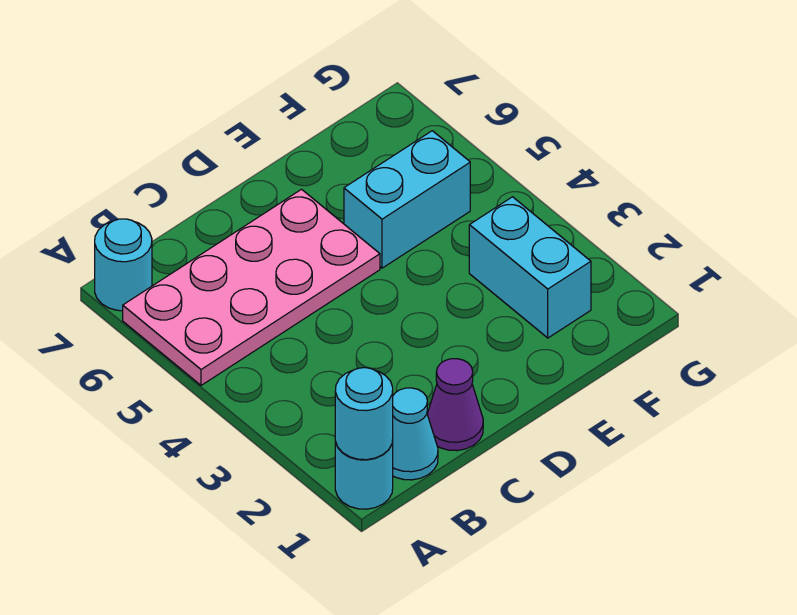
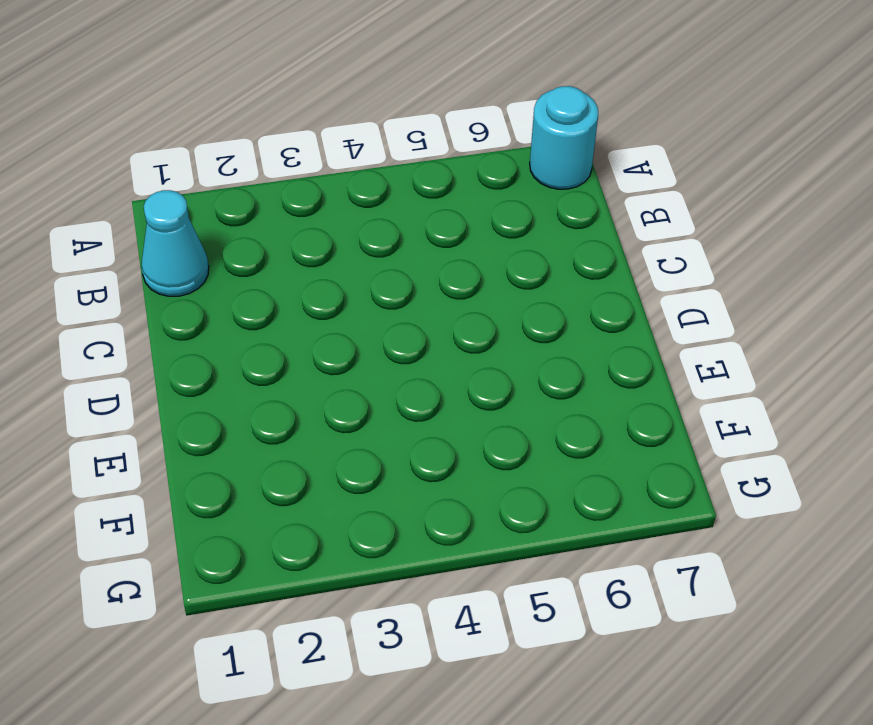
none -> cyan 1x1 round brick [335,441,393,509]
none -> pink 2x4 plate [123,189,380,385]

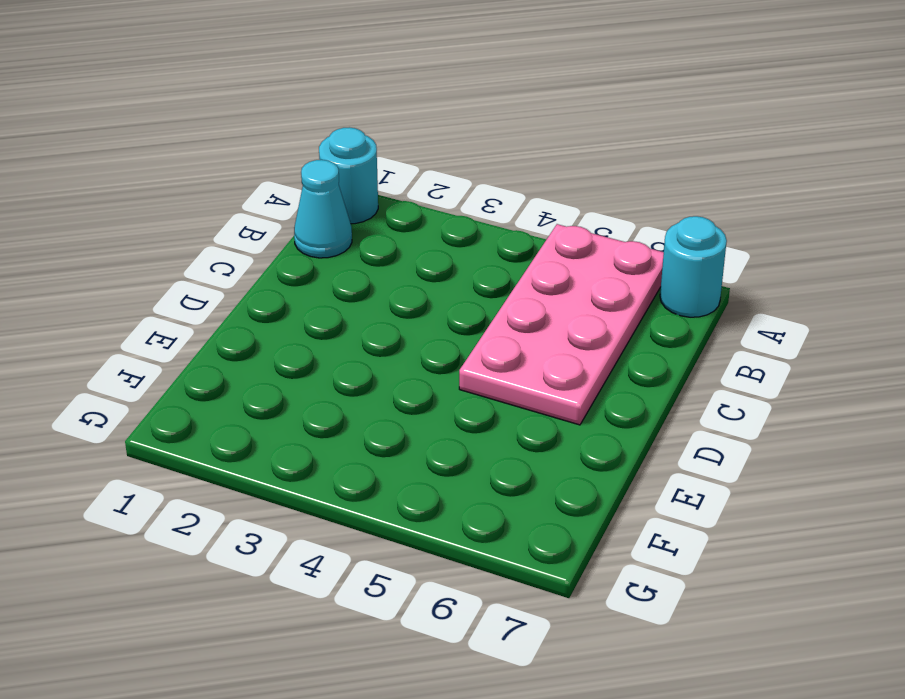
none -> purple 1x1 cone [427,359,483,451]
none -> cyan 1x2 brick [344,131,470,268]

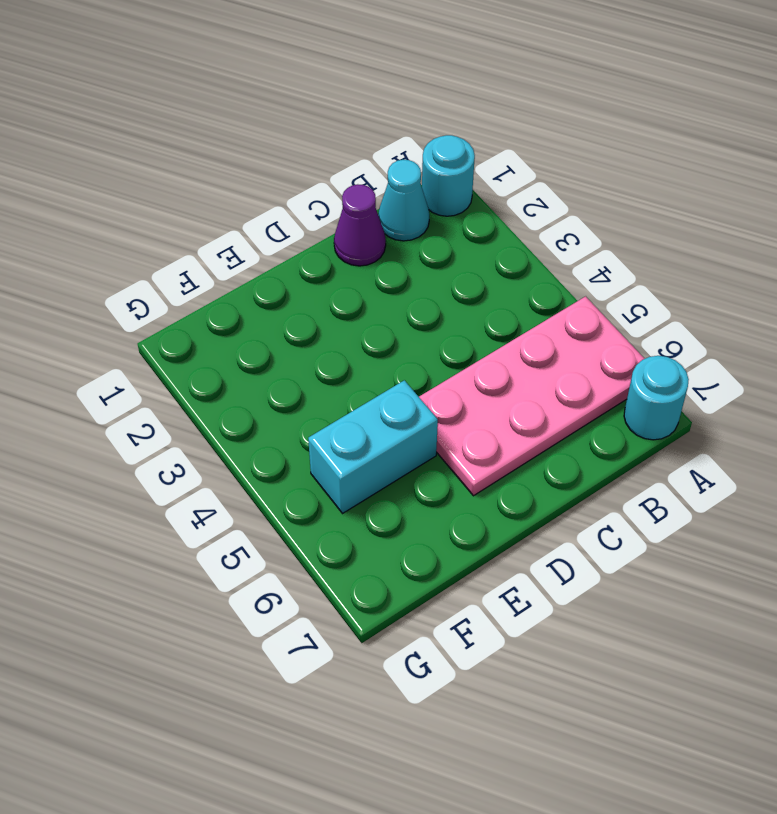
none -> cyan 1x2 brick [469,197,591,338]
none -> cyan 1x1 round brick [335,368,393,460]

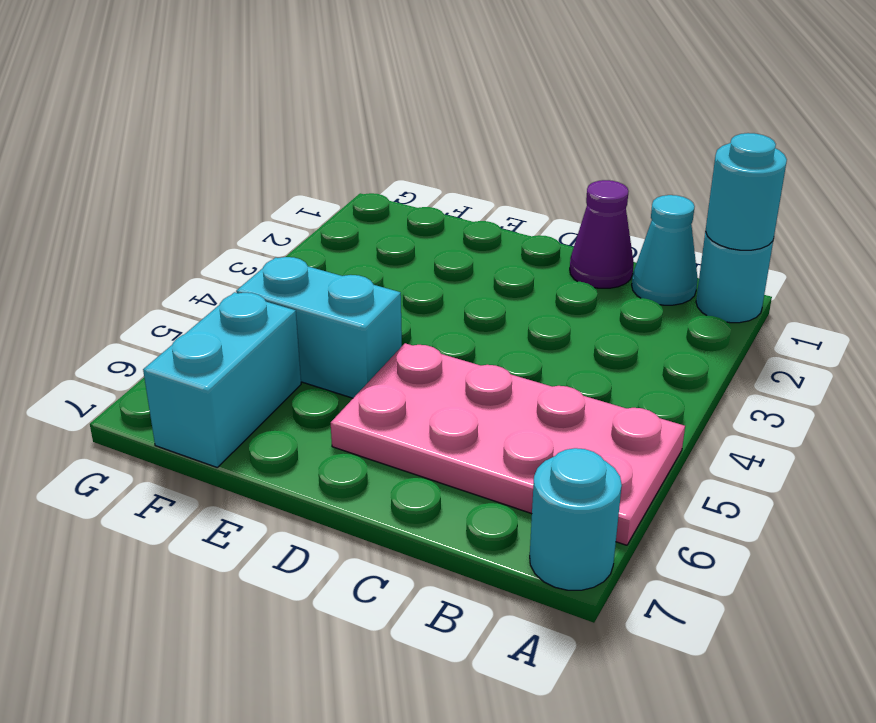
cyan 1x2 brick [143,292,301,467] -> cyan 1x2 brick moved to [469,197,591,338]

